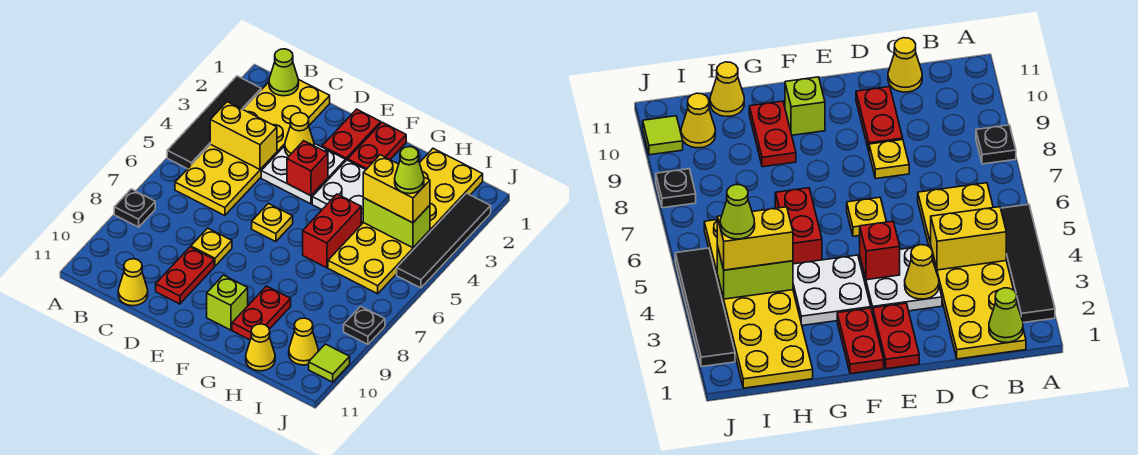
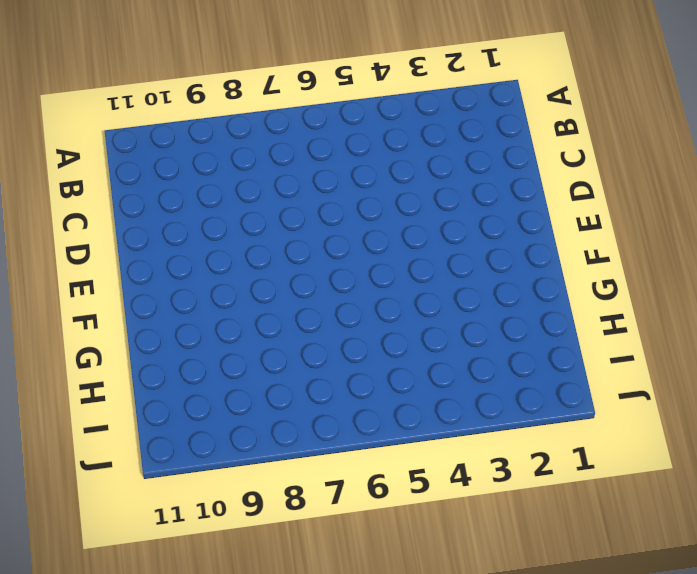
none -> black 1x4 tile [167,76,261,169]
none -> black 1x1 plate [114,189,155,227]
none -> yellow 2x6 plate [175,79,330,216]

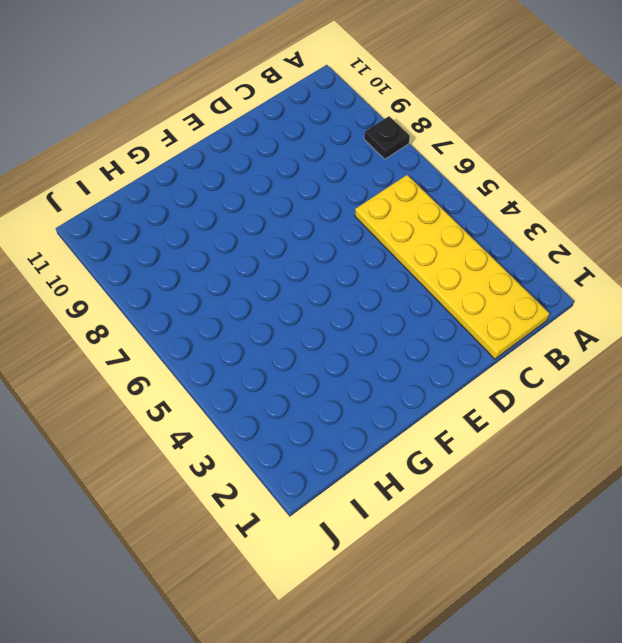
none -> black 1x4 tile [167,76,261,169]
none -> yellow 1x1 cone [118,259,148,306]
none -> white 2x2 plate [261,143,346,204]

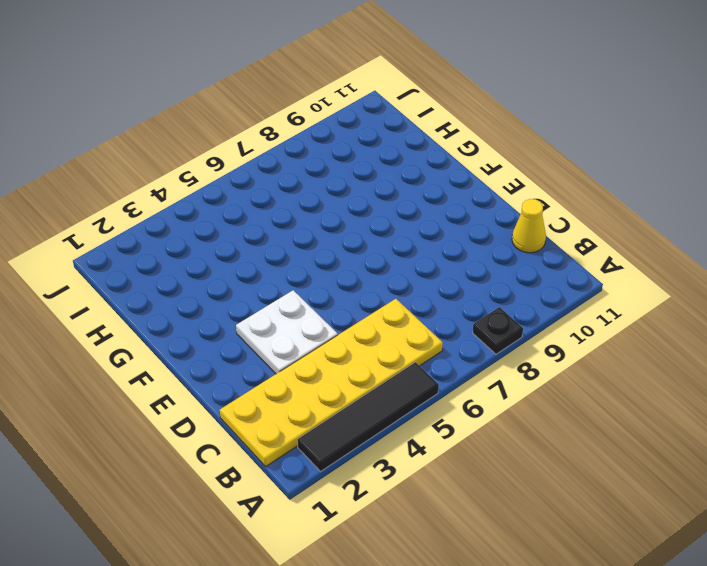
none -> yellow 1x1 plate [191,228,232,266]
none -> red 1x2 plate [156,247,214,304]
none -> red 1x2 plate [322,109,381,160]

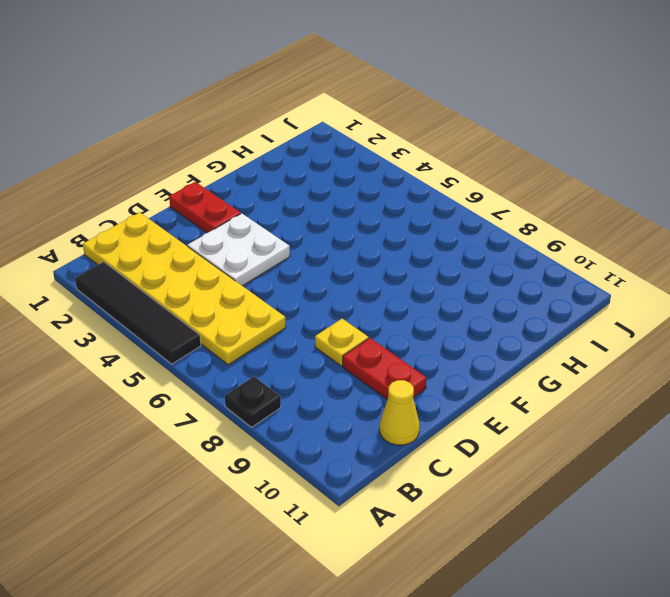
none -> yellow 1x1 plate [252,204,293,242]
none -> red 1x2 plate [348,122,406,169]
none -> white 2x2 plate [312,160,366,225]

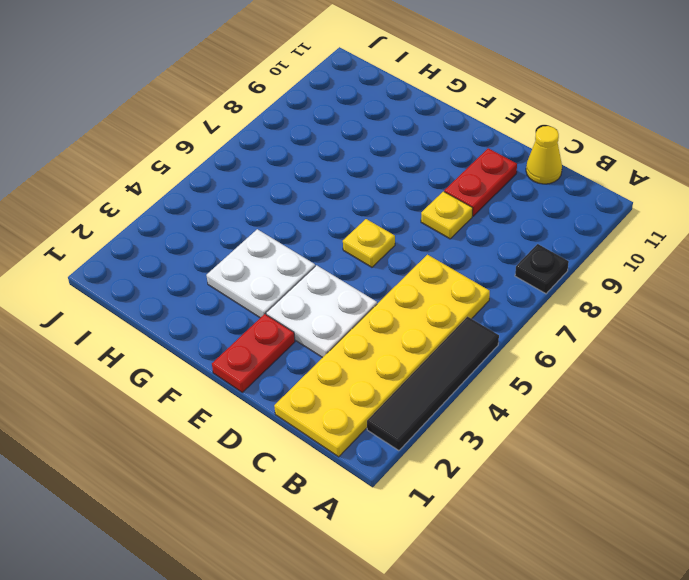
none -> red 1x2 plate [348,122,406,169]
none -> lime 1x1 brick [207,275,248,330]
none -> red 1x2 brick [303,194,361,268]

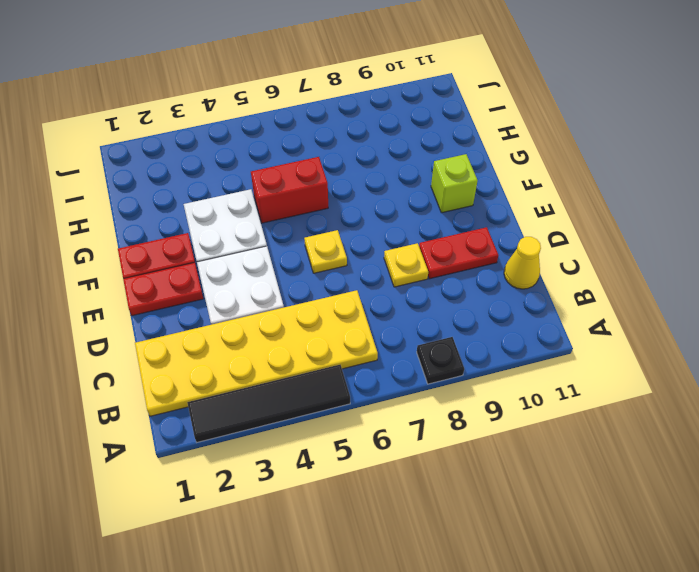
none -> red 1x2 plate [232,286,291,340]
none -> yellow 2x6 plate [328,148,483,294]
none -> yellow 1x1 cone [246,324,275,371]

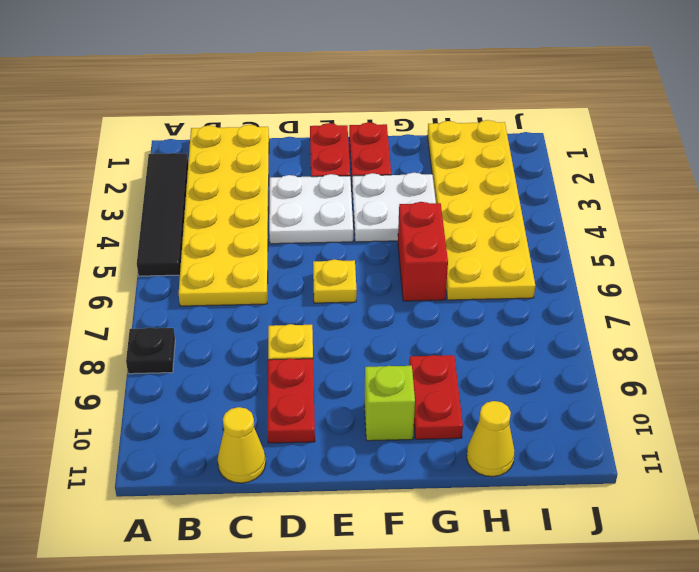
none -> yellow 1x1 cone [289,318,318,365]
none -> black 1x4 tile [397,193,491,288]
none -> black 1x1 plate [344,306,385,344]

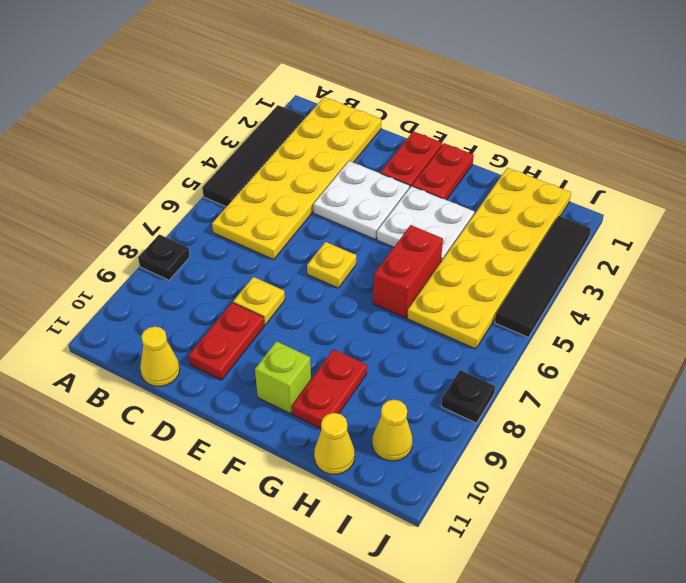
none -> lime 1x1 tile [309,344,350,382]
none -> lime 1x1 cone [269,49,299,96]
none -> yellow 1x2 brick [210,102,277,169]

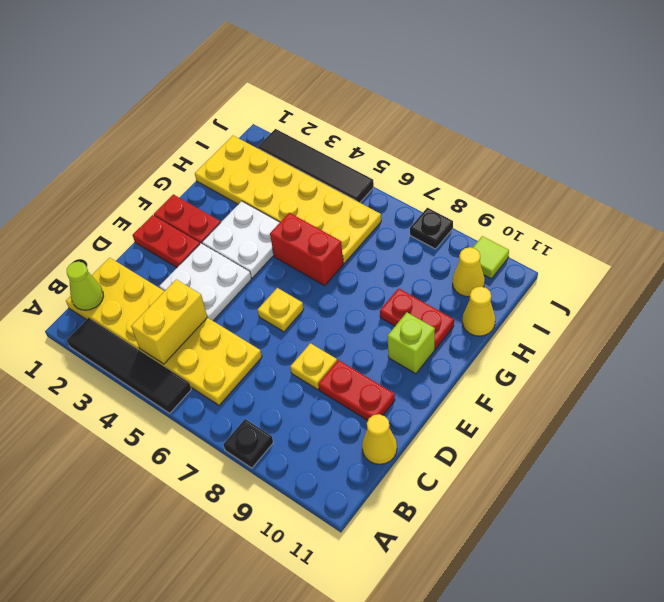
none -> yellow 1x1 cone [285,113,314,156]
none -> red 1x1 brick [287,141,328,196]
none -> lime 1x2 brick [363,198,430,248]

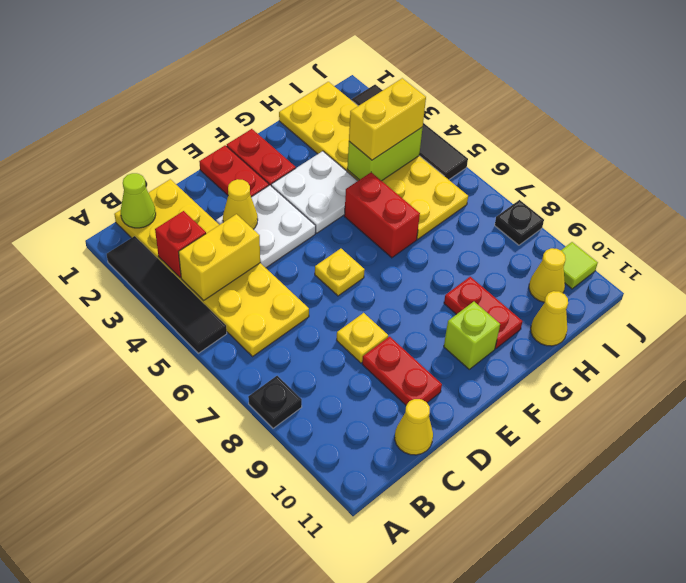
red 1x1 brick [155,211,206,278] -> red 1x1 brick moved to [287,141,328,196]
none -> lime 1x1 cone [395,147,424,194]

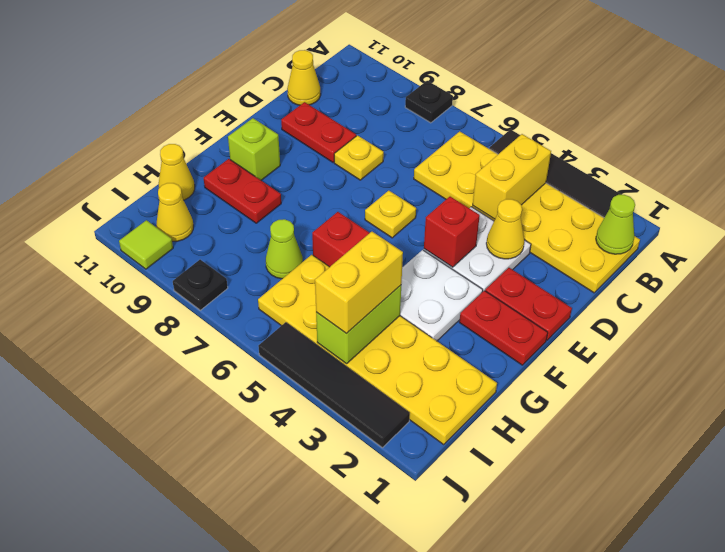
lime 1x1 cone [266,219,303,279] -> lime 1x1 cone moved to [395,147,424,194]

